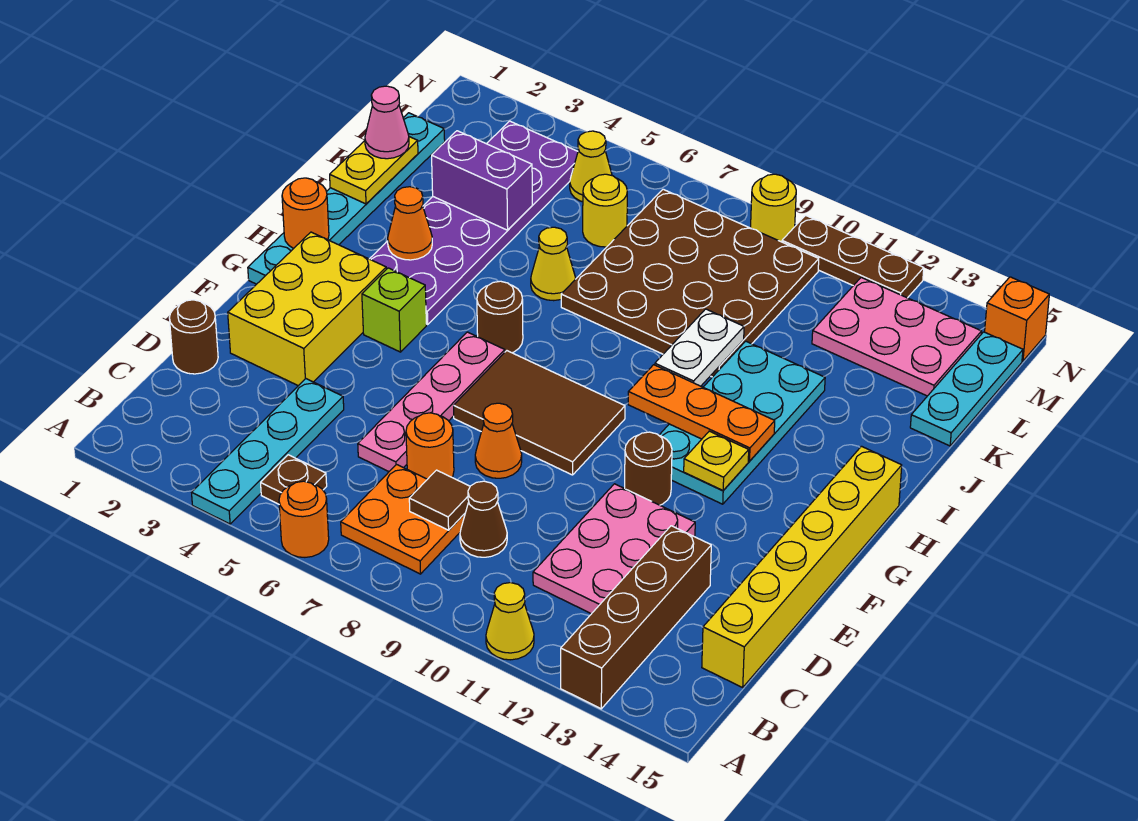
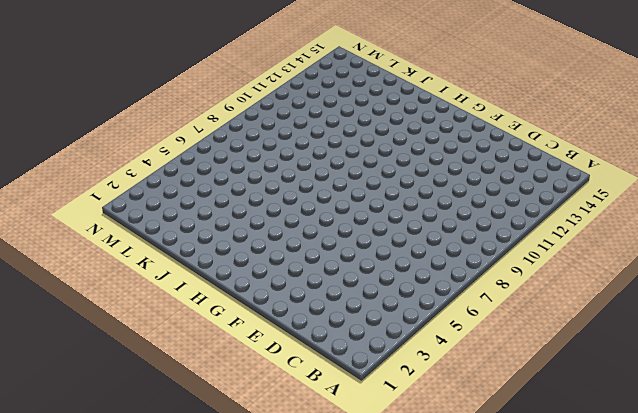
none -> cyan 1x4 plate [192,379,344,524]
none -> orange 1x1 round brick [279,481,329,557]
none -> yellow 1x1 cone [486,583,534,660]
none -> brown 1x4 brick [561,526,711,709]

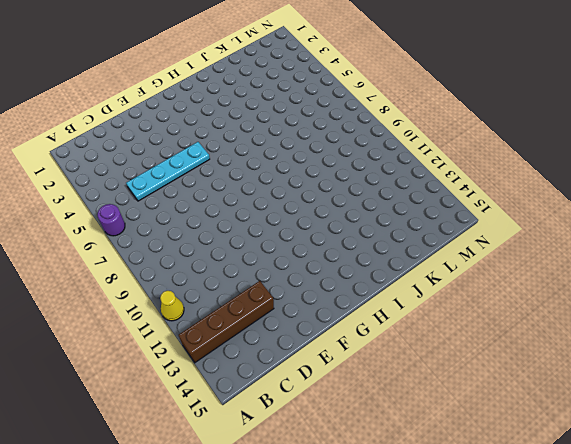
purple 1x1 round brick [98,204,125,236] -> orange 1x1 round brick [279,481,329,557]
cyan 1x4 plate [126,142,210,201] -> cyan 1x4 plate moved to [192,379,344,524]
none -> brown 1x1 plate [261,455,327,504]
none -> orange 2x2 plate [341,465,465,574]
none -> brown 1x1 cone [460,481,507,557]
none -> pink 2x3 plate [533,484,695,614]

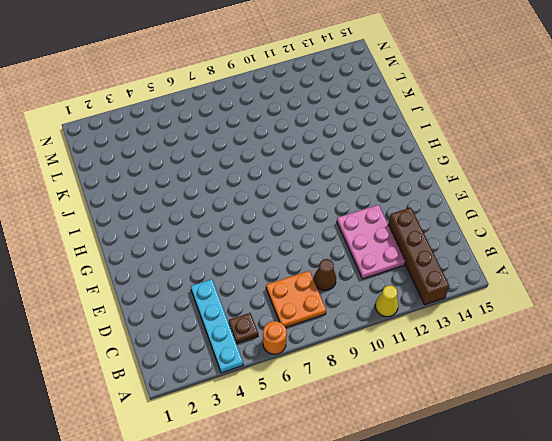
none -> yellow 1x6 brick [702,446,902,687]
none -> brown 1x1 round brick [169,300,218,374]
none -> pink 1x4 plate [358,332,505,471]
none -> orange 1x1 round brick [406,413,454,479]

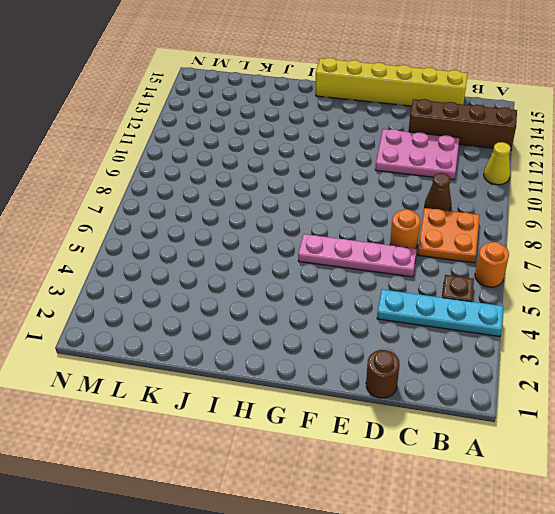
none -> yellow 2x3 brick [228,232,386,386]
none -> orange 1x1 cone [475,403,522,478]
none -> brown 2x3 tile [454,351,625,475]
none -> brown 1x1 round brick [625,432,672,505]

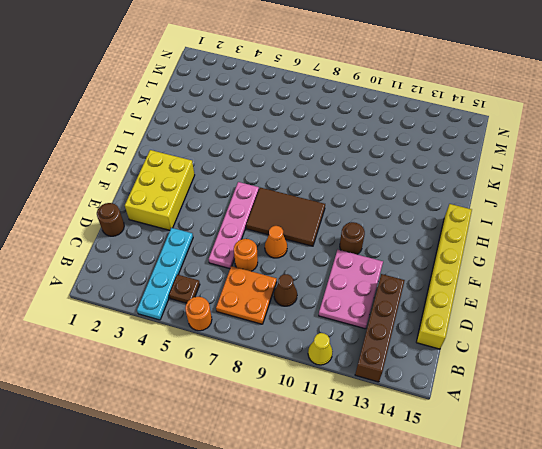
none -> cyan 1x6 plate [248,113,445,284]
none -> lime 1x1 brick [362,268,427,352]
none -> cyan 2x4 plate [659,341,825,504]
none -> purple 2x6 plate [370,121,578,324]

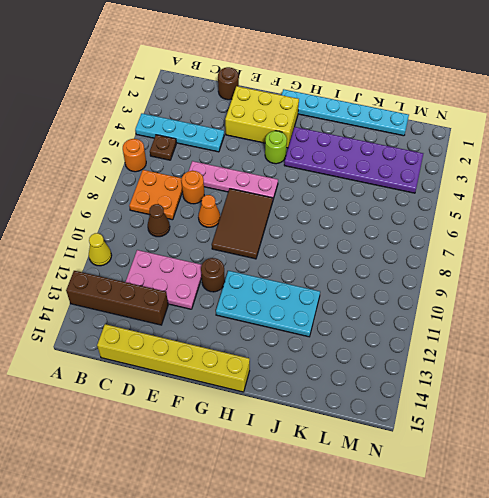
lime 1x1 round brick [265,131,287,164] -> lime 1x1 brick [362,268,427,352]
none -> brown 1x1 round brick [477,281,523,353]
none -> yellow 1x1 cone [531,227,576,301]
none -> brown 4x4 plate [561,189,819,377]
none -> cyan 1x3 plate [910,332,1023,446]

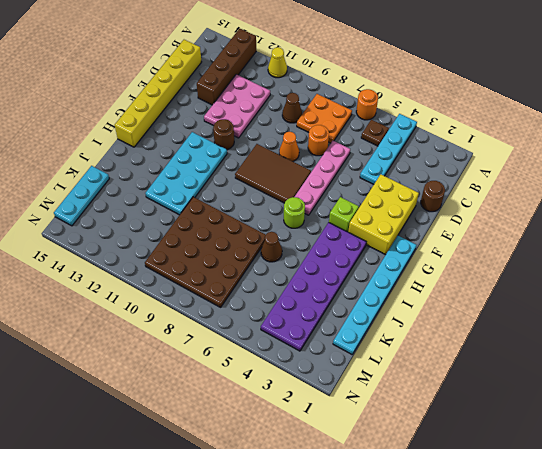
lime 1x1 round brick [284,197,305,228] -> brown 1x1 round brick [477,281,523,353]
brown 1x1 cone [261,232,282,262] -> yellow 1x1 cone [531,227,576,301]
none -> yellow 1x1 round brick [583,174,627,247]
none -> pink 2x3 plate [812,278,982,396]
none -> yellow 1x1 cone [570,131,612,202]
none -> yellow 1x1 round brick [751,174,796,242]

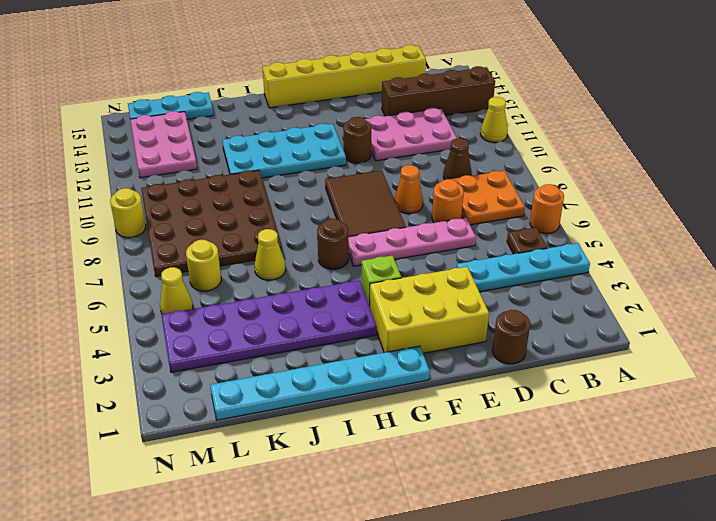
none -> brown 1x3 plate [782,215,924,298]
none -> orange 1x1 brick [985,277,1049,361]
none -> brown 1x1 tile [409,470,470,530]
none -> yellow 1x1 plate [684,431,749,491]

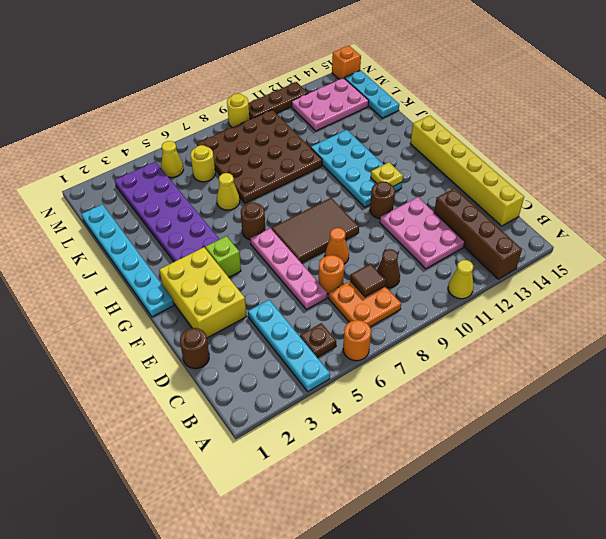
none -> orange 1x1 round brick [282,178,329,248]
none -> orange 1x3 plate [628,365,775,461]
none -> orange 1x1 cone [388,187,432,260]
none -> white 1x2 plate [655,309,744,386]

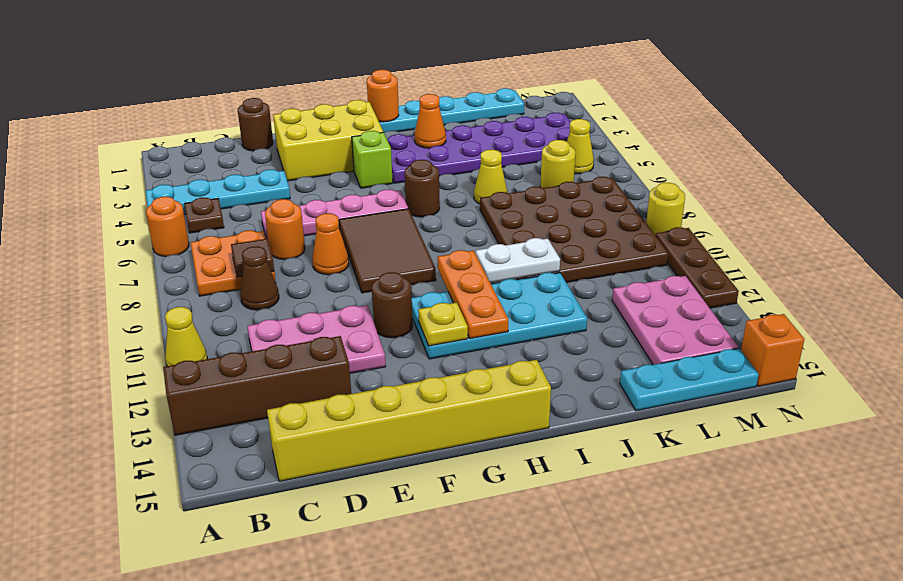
none -> yellow 1x2 plate [330,137,418,204]
none -> purple 1x2 brick [432,131,532,230]
none -> pink 1x1 cone [365,86,409,159]

